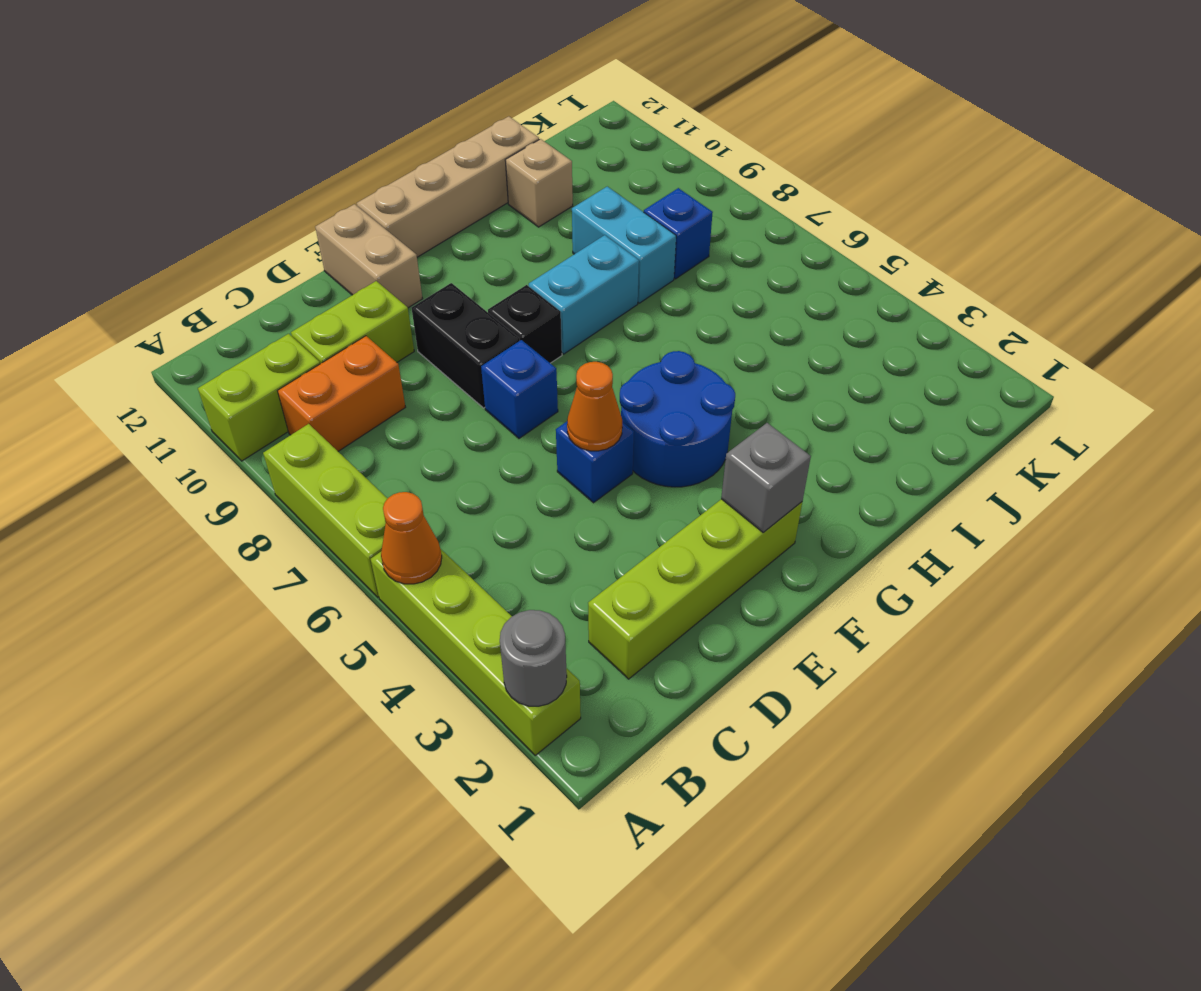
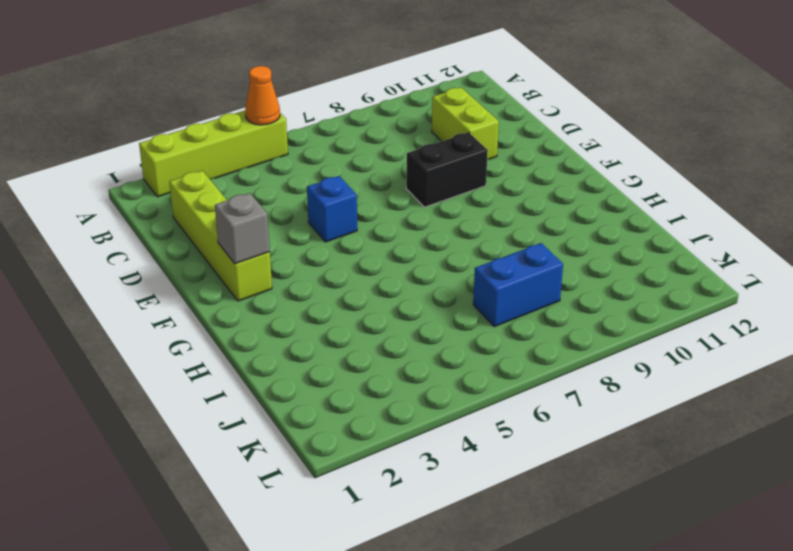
blue 1x2 brick [473,243,563,327] -> blue 1x1 brick [644,188,713,279]
none -> lime 1x3 brick [263,424,388,597]
none -> lime 1x2 brick [198,334,320,461]
none -> orange 1x2 brick [278,336,405,451]

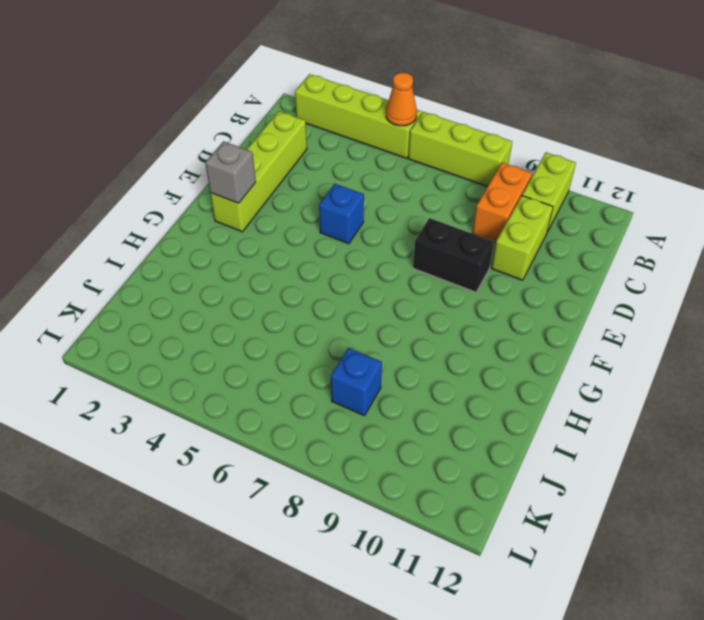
none -> blue 1x1 brick [481,340,558,438]
none -> tan 1x2 brick [315,204,423,308]
none -> blue 2x2 round brick [620,351,735,487]

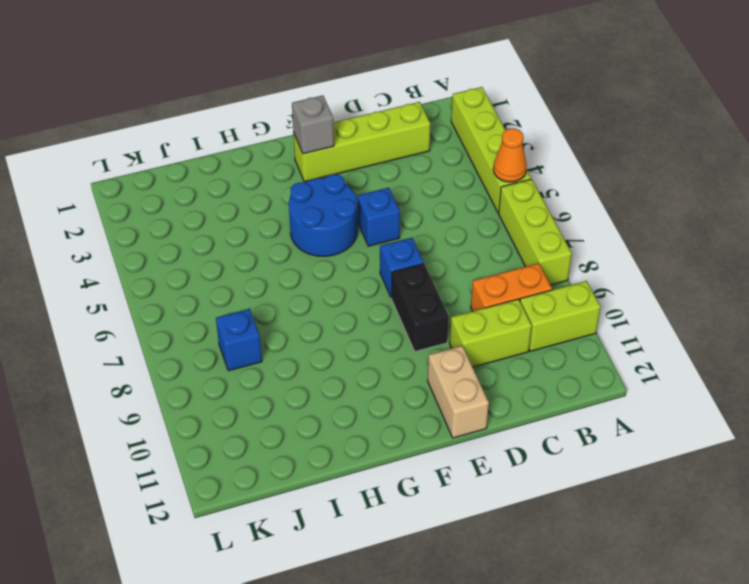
none -> black 1x1 brick [488,285,562,363]
none -> tan 1x4 brick [357,116,539,257]
none -> cyan 1x2 brick [529,235,639,354]

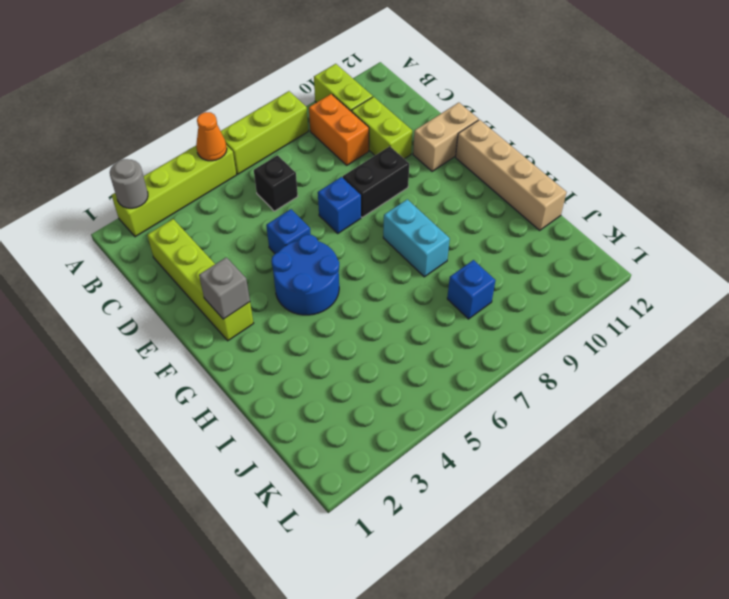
black 1x1 brick [254,155,298,211] -> black 1x1 brick moved to [488,285,562,363]
none -> cyan 1x2 brick [572,186,676,303]
none -> tan 1x1 brick [505,139,573,227]
none -> orange 1x1 cone [567,362,622,451]

